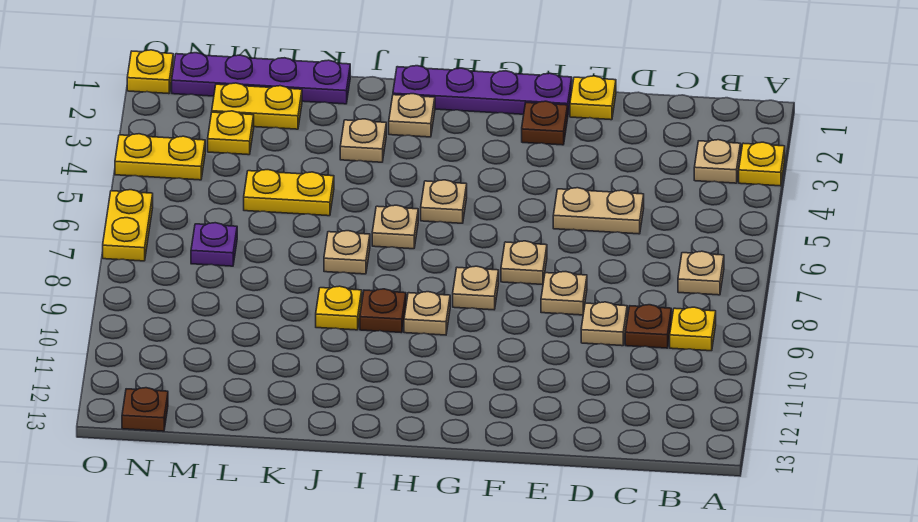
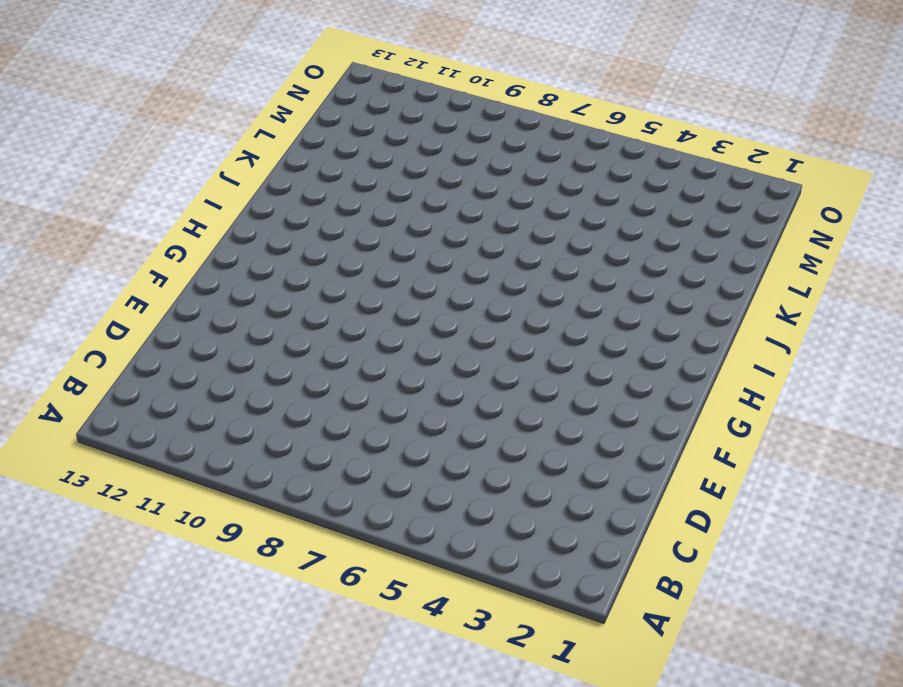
none -> yellow 1x1 plate [739,142,785,186]
none -> tan 1x1 plate [694,140,741,183]
none -> tan 1x1 plate [678,251,724,295]
none -> yellow 1x1 plate [670,307,716,351]

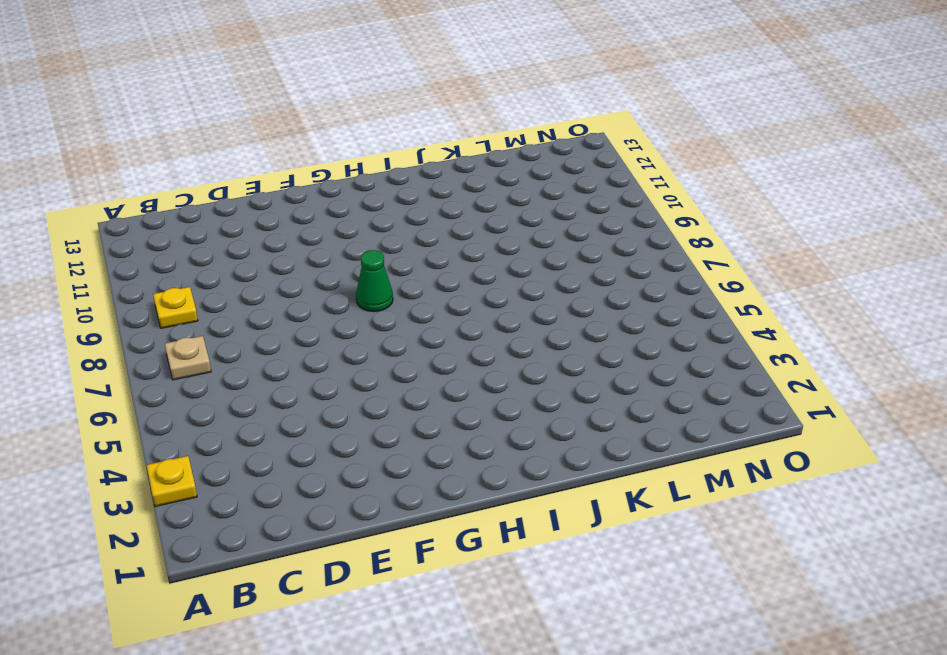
green 1x1 cone [356,250,393,312] -> tan 1x1 plate [453,266,499,310]
none -> tan 1x1 plate [694,140,741,183]
none -> brown 1x1 plate [625,305,671,348]
none -> tan 1x2 plate [553,188,644,234]
none -> tan 1x1 plate [581,302,627,346]

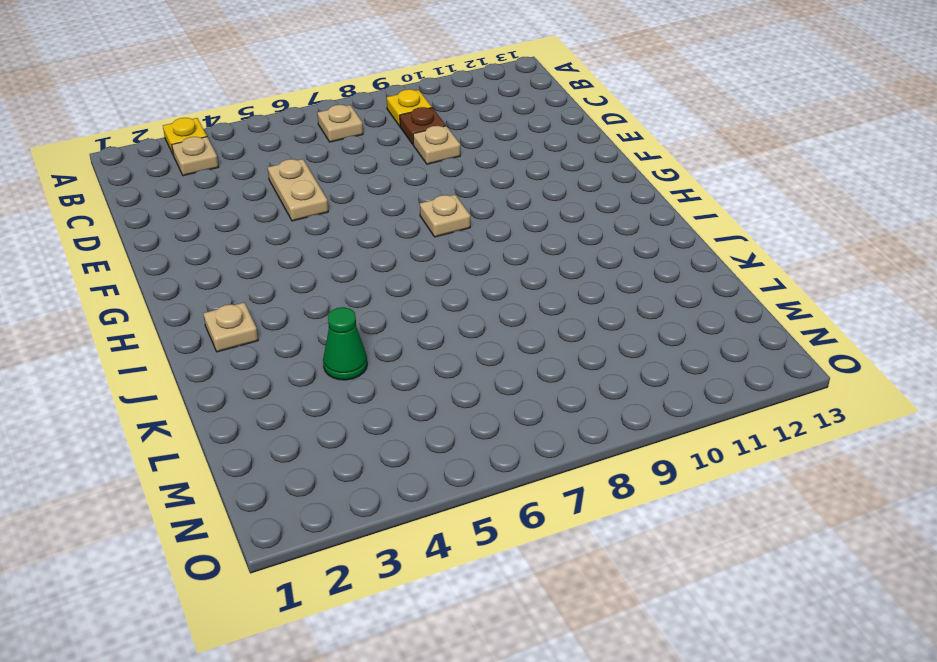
green 1x1 cone [323,307,367,380] -> none
none -> yellow 1x1 plate [570,76,616,120]
none -> tan 1x1 plate [541,272,587,315]
none -> purple 1x4 plate [393,66,572,114]
none -> brown 1x1 plate [522,101,568,145]

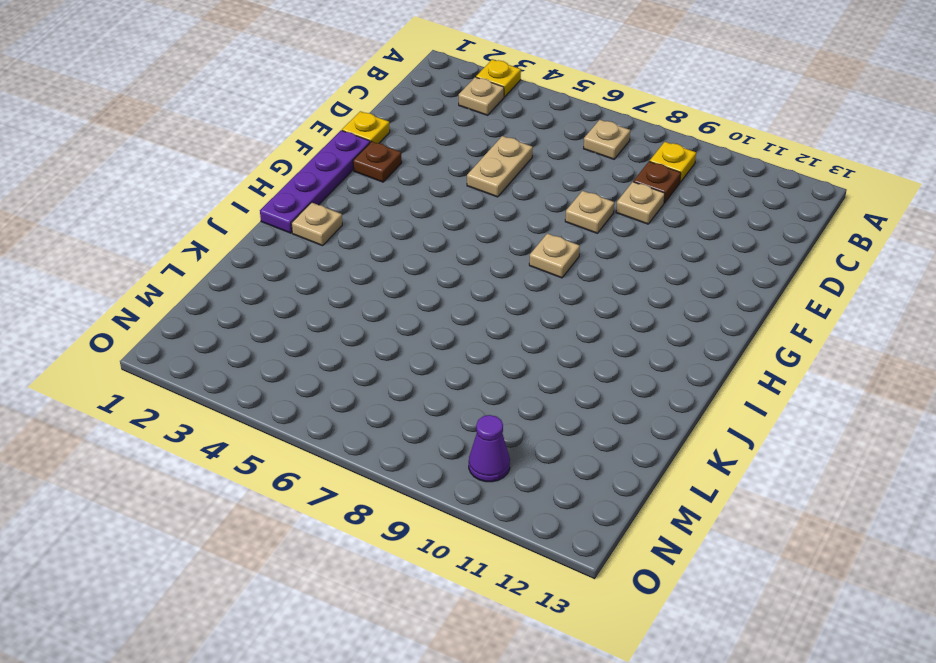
purple 1x1 cone [469,415,510,482] -> none
none -> tan 1x1 plate [501,241,547,285]
none -> tan 1x1 plate [421,180,467,223]
none -> tan 1x1 plate [404,292,450,335]
none -> tan 1x1 plate [372,205,418,249]

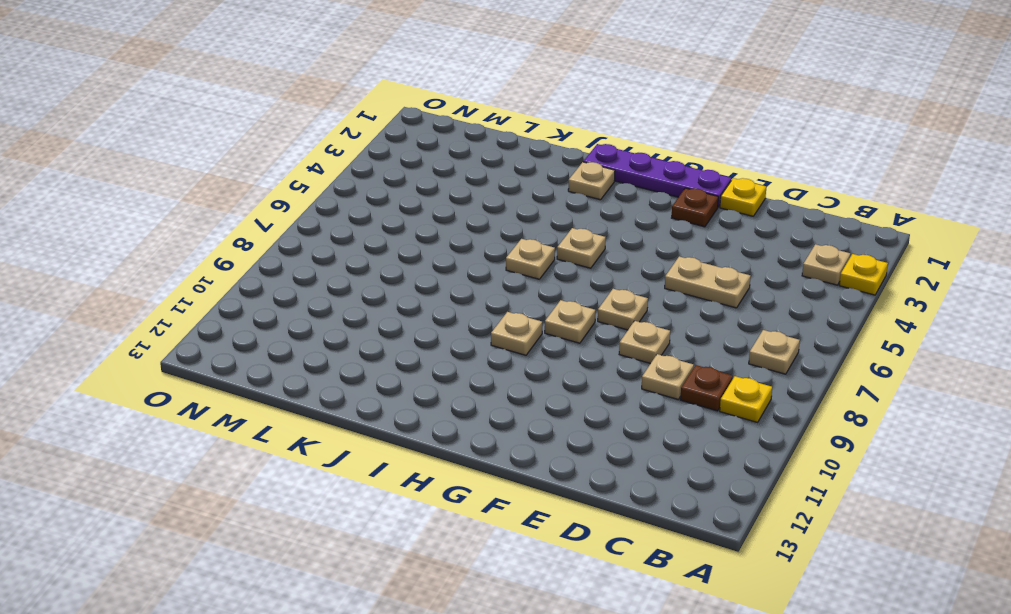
none -> brown 1x1 plate [360,289,406,333]
none -> tan 1x1 plate [340,119,386,162]
none -> tan 1x1 plate [324,231,370,274]
none -> yellow 1x1 plate [316,286,362,330]

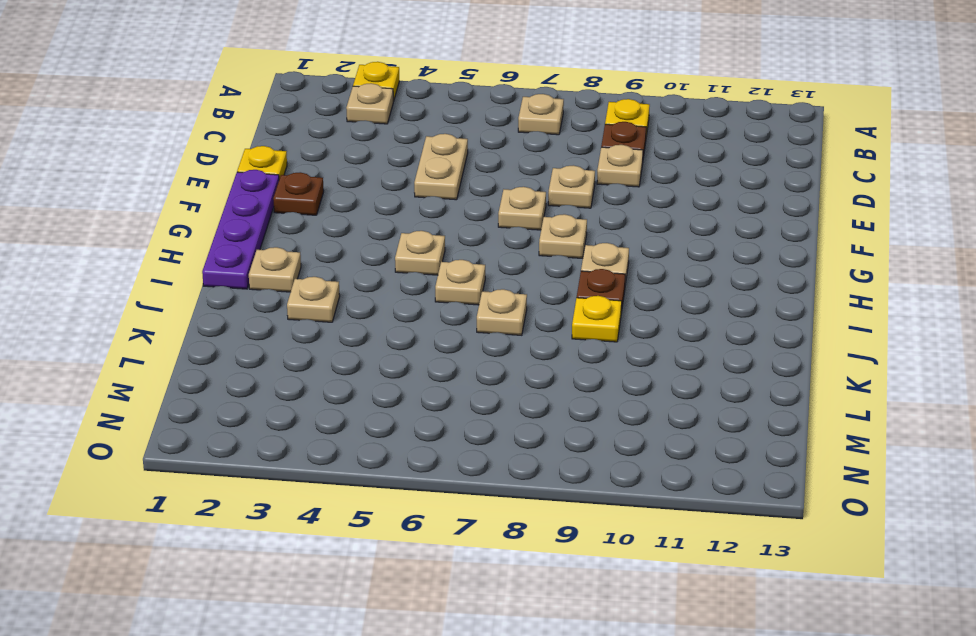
none -> purple 1x4 plate [172,53,350,104]
none -> yellow 1x2 plate [244,170,334,216]
none -> yellow 1x2 plate [212,83,302,129]
none -> yellow 1x1 plate [208,111,254,155]

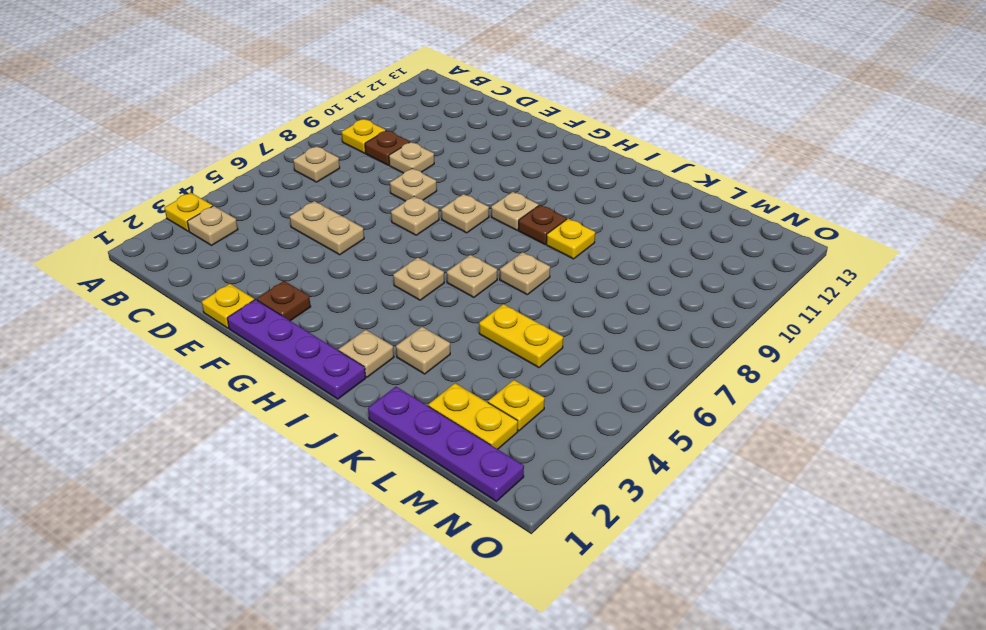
none -> purple 1x1 plate [191,223,237,266]
none -> yellow 1x2 plate [115,134,205,180]
none -> brown 1x1 plate [122,388,168,431]
none -> yellow 1x1 plate [127,50,173,94]

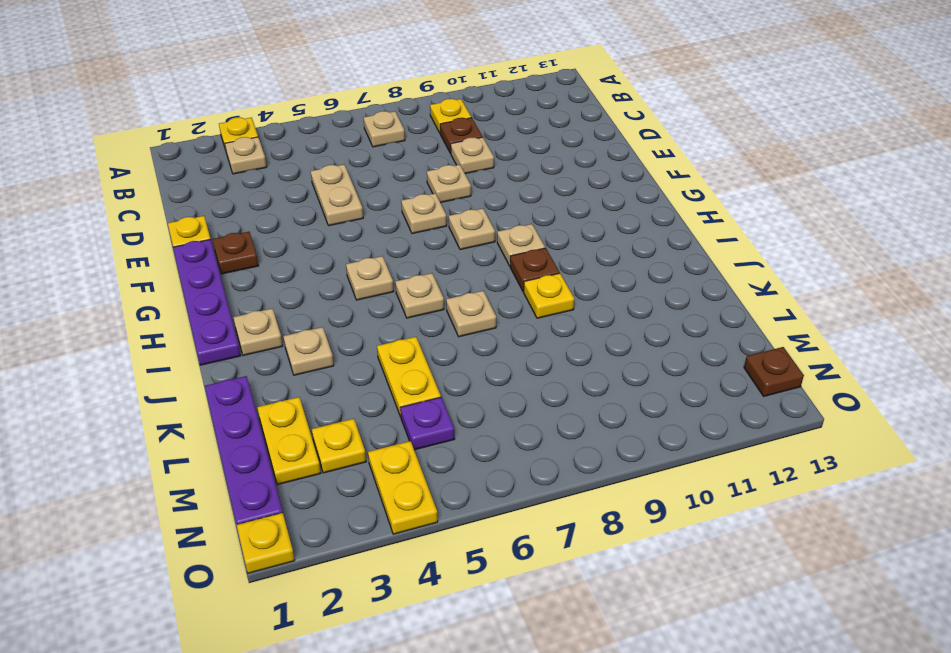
purple 1x1 plate [400,397,455,450] -> purple 1x1 plate moved to [191,223,237,266]
none -> yellow 1x2 plate [103,190,153,261]

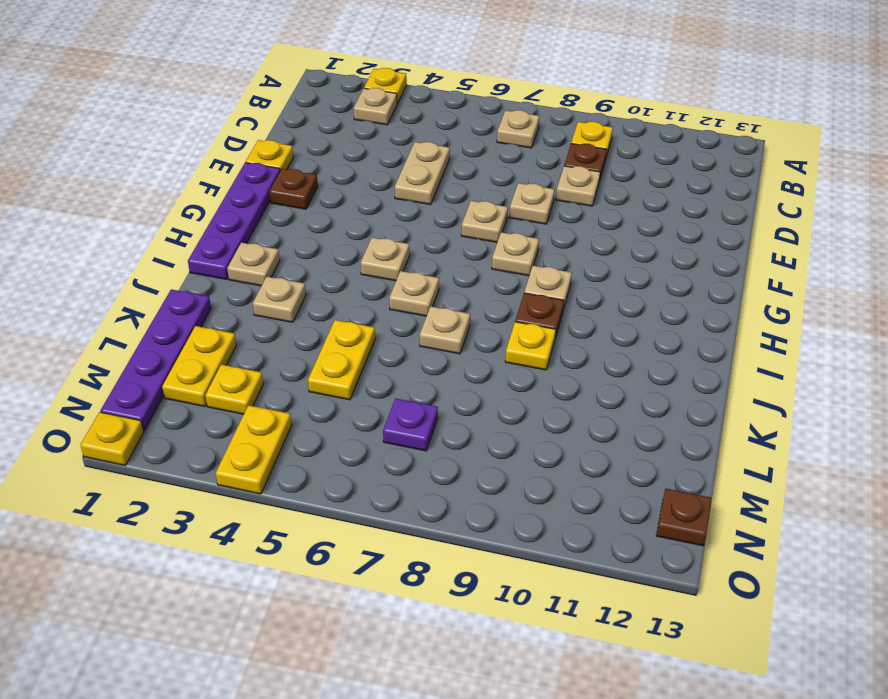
none -> yellow 1x2 plate [103,190,153,261]

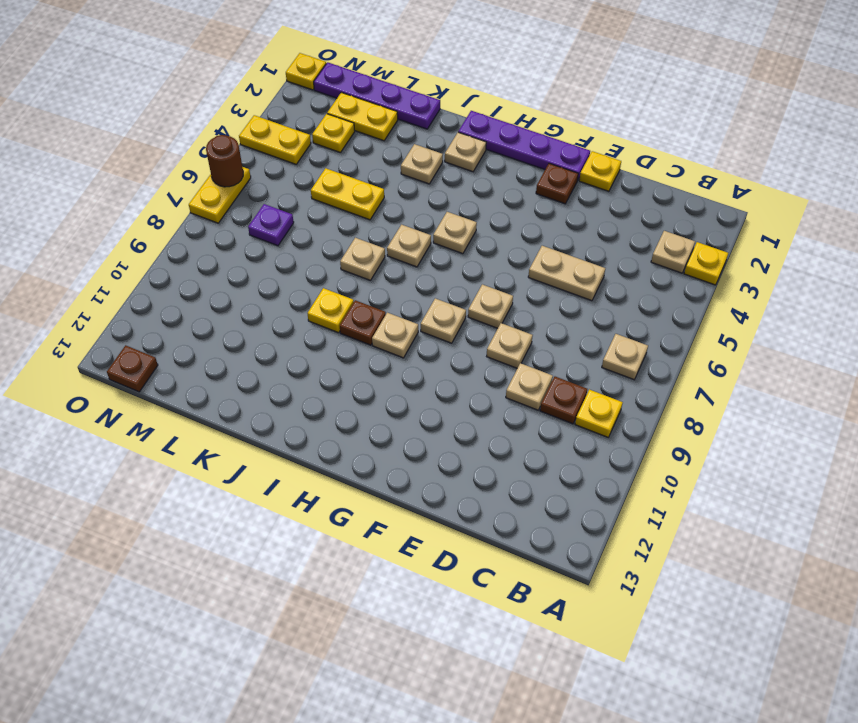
brown 1x1 round brick [206,135,243,187] -> none

